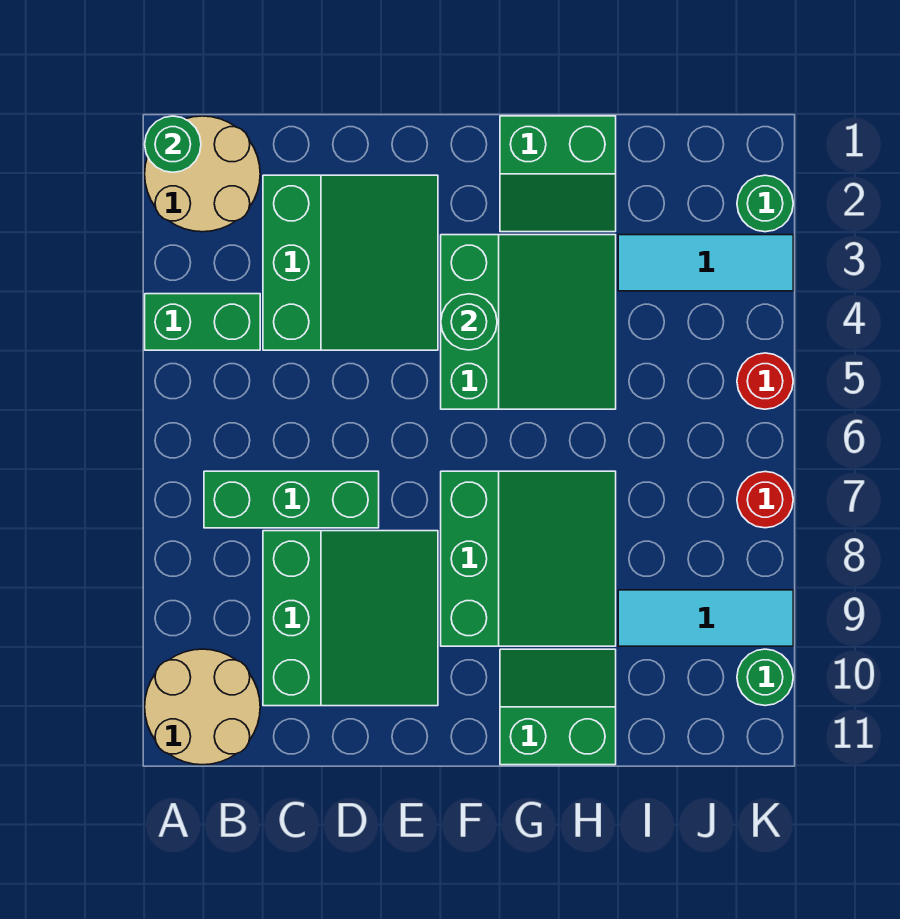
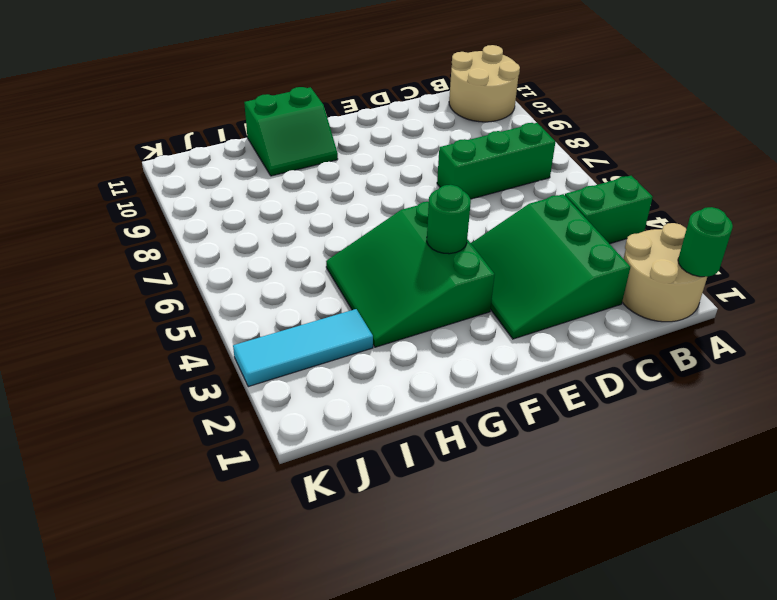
none -> green 3x3 slope [263,531,438,706]
none -> green 3x3 slope [441,471,616,646]
none -> green 2x2 slope [500,116,616,232]

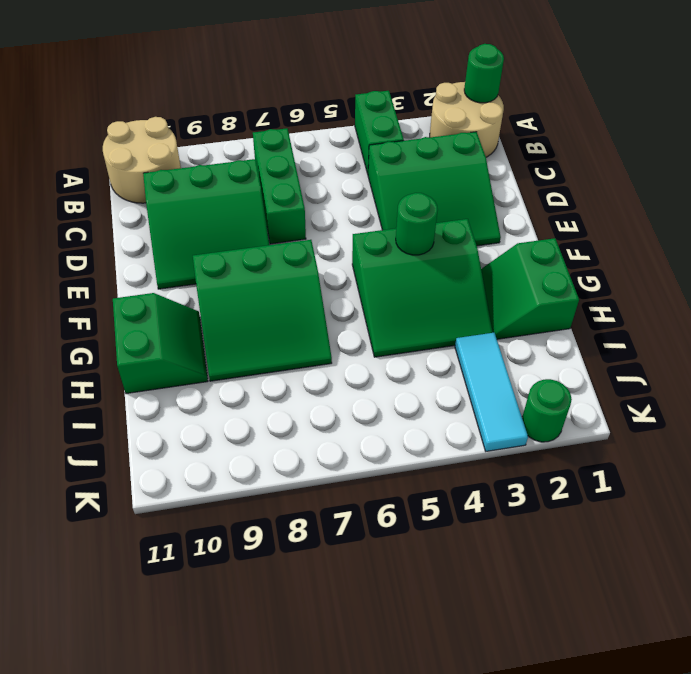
none -> cyan 1x3 tile [618,590,793,646]
none -> red 1x1 round brick [737,353,793,409]
none -> red 1x1 round brick [737,472,793,528]

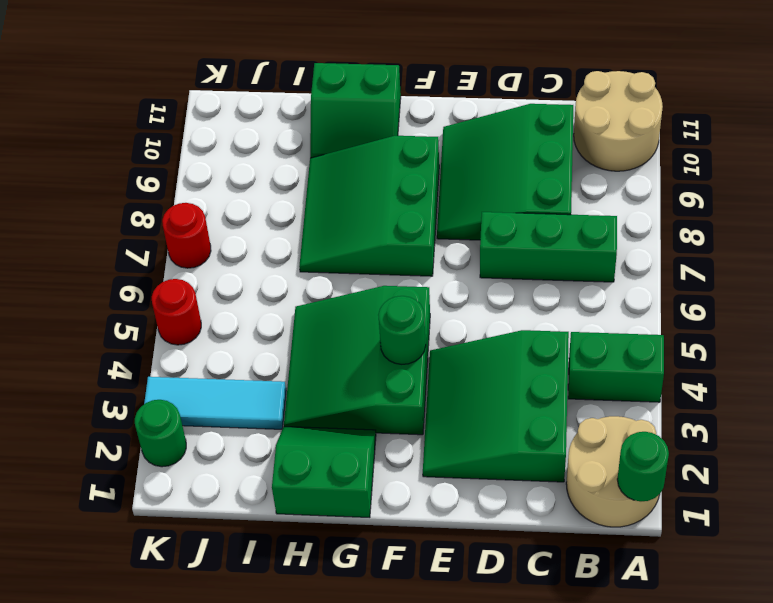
none -> cyan 1x3 tile [618,590,793,646]
none -> green 1x1 round brick [737,649,793,706]

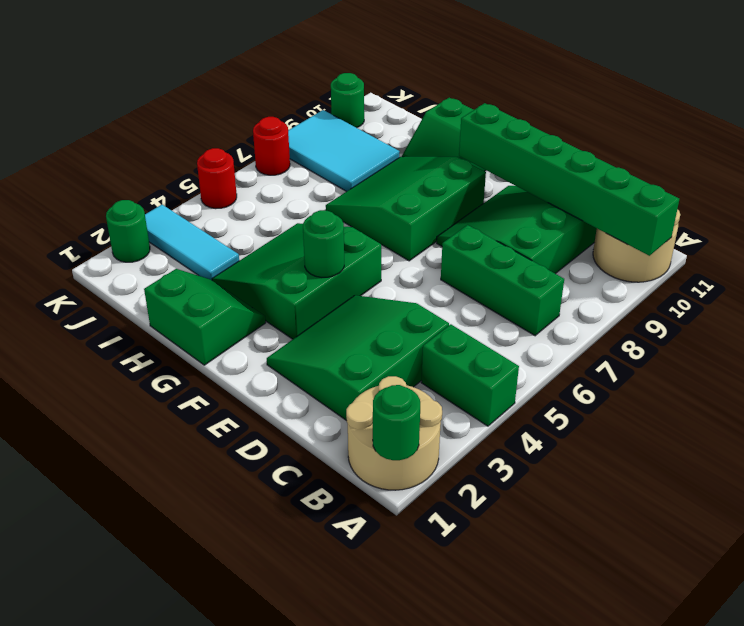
green 1x6 brick [459,103,679,256] -> none
cyan 2x3 tile [288,110,400,192] -> cyan 1x3 tile [618,590,793,646]

